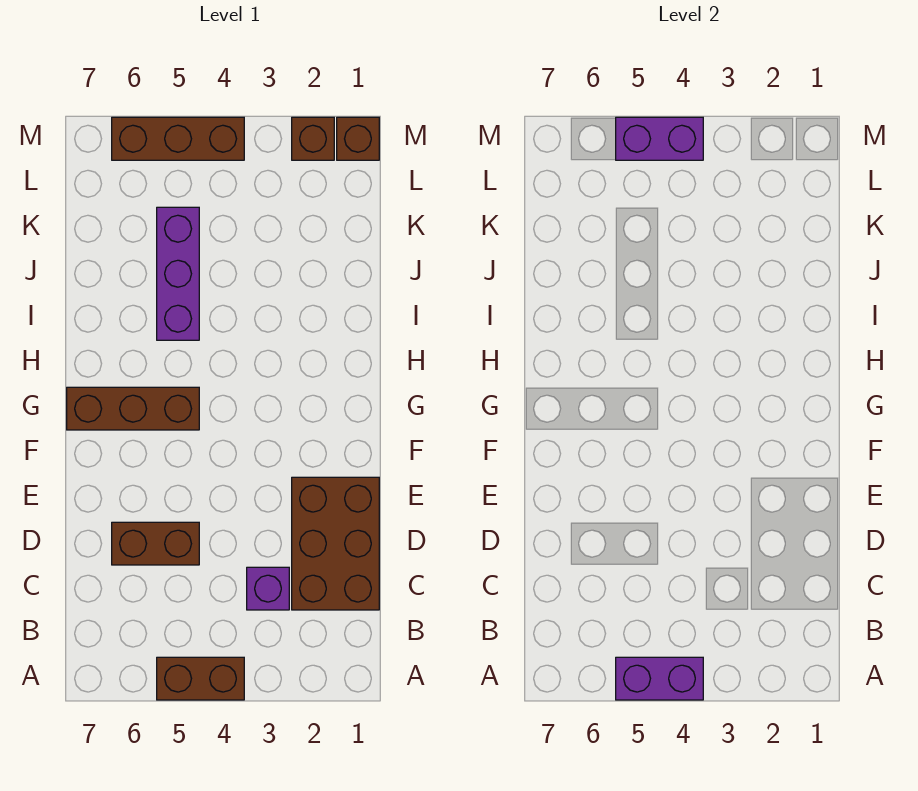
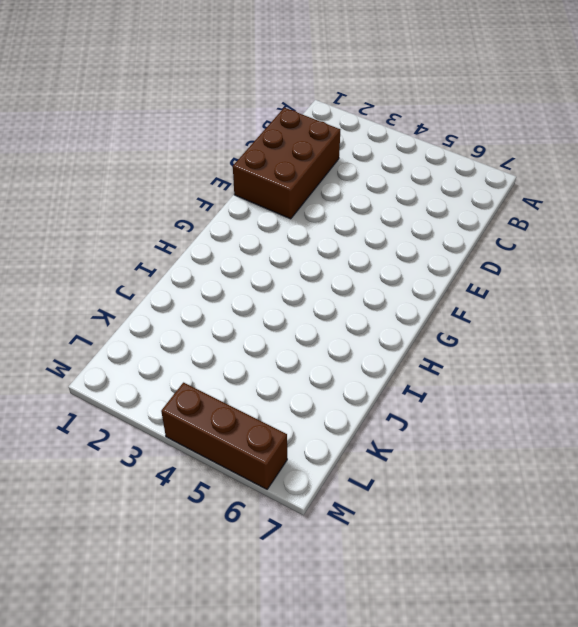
none -> brown 1x2 brick [157,657,244,700]
none -> purple 1x1 brick [247,567,289,610]

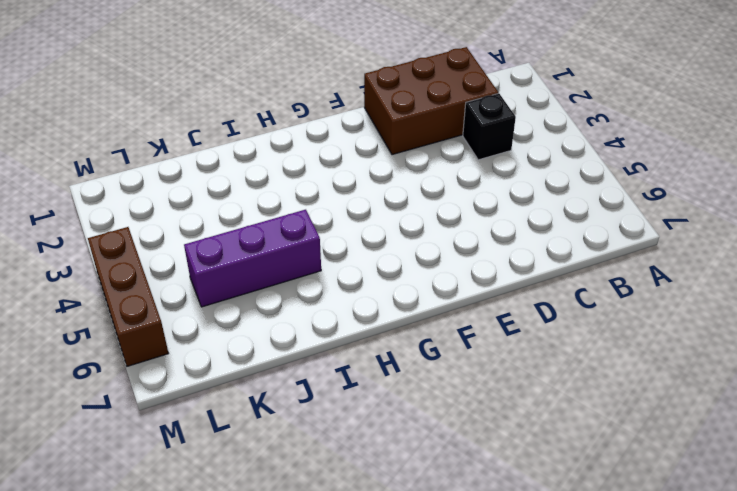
black 1x1 brick [463,93,516,160] -> purple 1x1 brick [247,567,289,610]
none -> brown 1x2 brick [157,657,244,700]
none -> brown 1x2 brick [112,522,199,565]

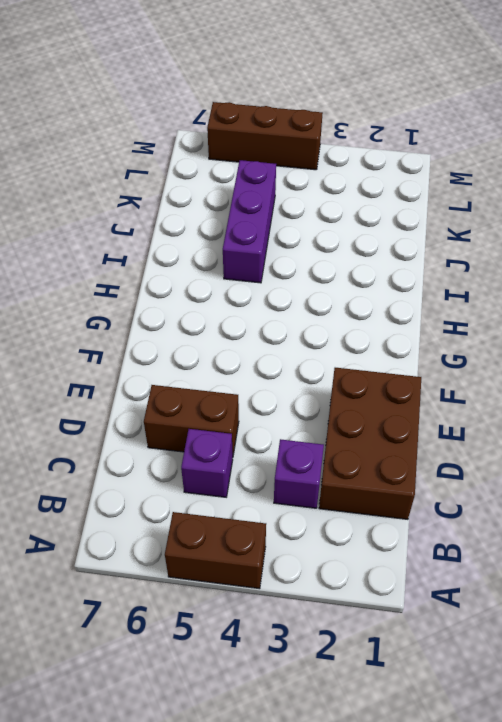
purple 1x1 brick [181,429,233,497] -> none
none -> brown 1x3 brick [67,387,199,430]
none -> brown 1x1 brick [337,117,379,160]

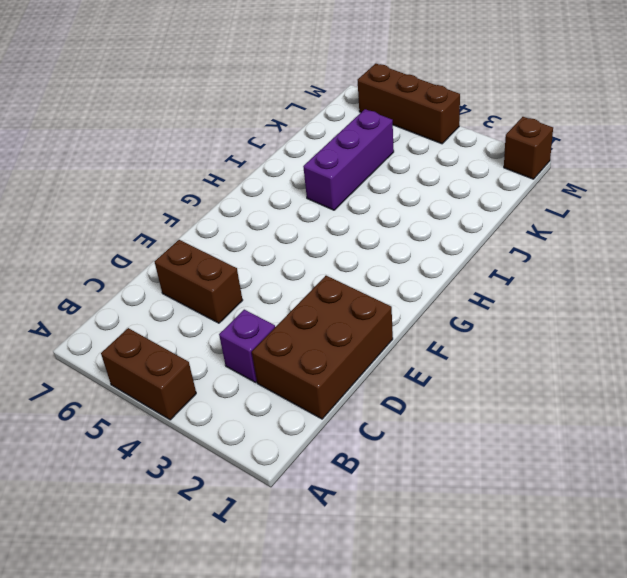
none -> brown 1x3 brick [67,387,199,430]
none -> brown 1x1 brick [292,117,334,160]

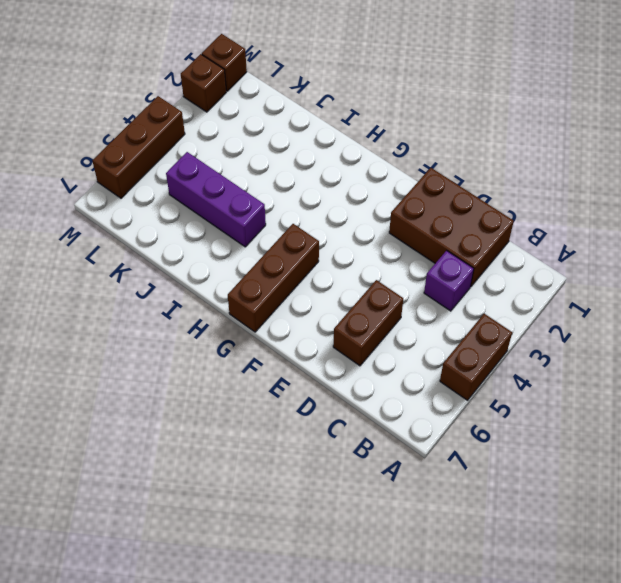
none -> purple 1x2 brick [616,657,703,700]
none -> purple 1x2 brick [616,117,703,160]

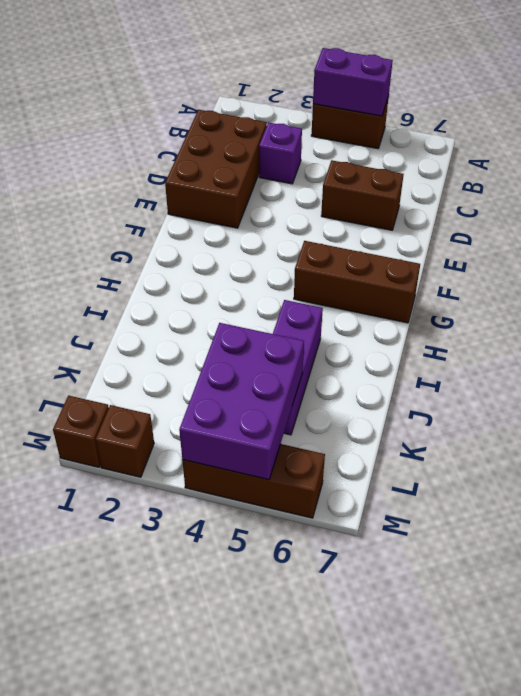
purple 2x3 brick [179,323,304,480] -> purple 1x2 brick [616,117,703,160]

